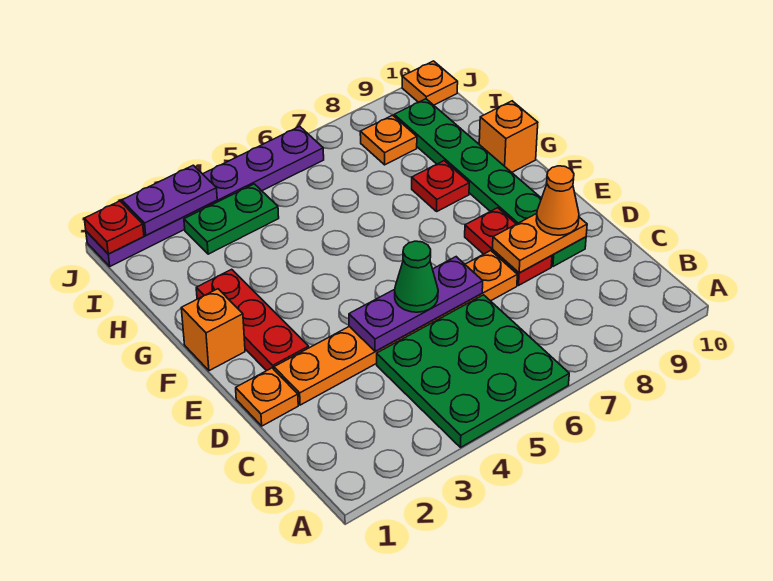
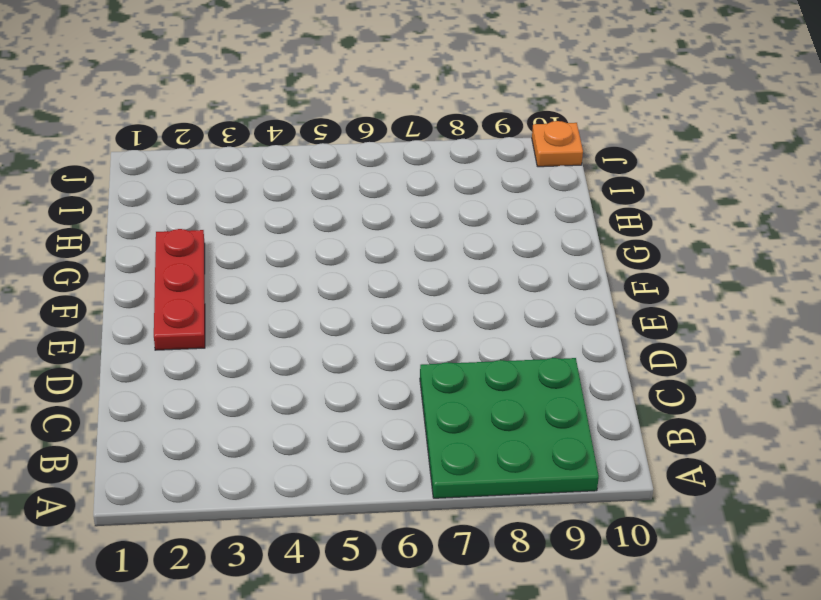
green 3x3 plate [420,358,599,498] -> green 3x3 plate moved to [377,295,569,447]
none -> orange 1x1 plate [236,368,298,426]
none -> orange 1x6 plate [274,251,517,405]
none -> red 1x2 plate [465,208,552,285]

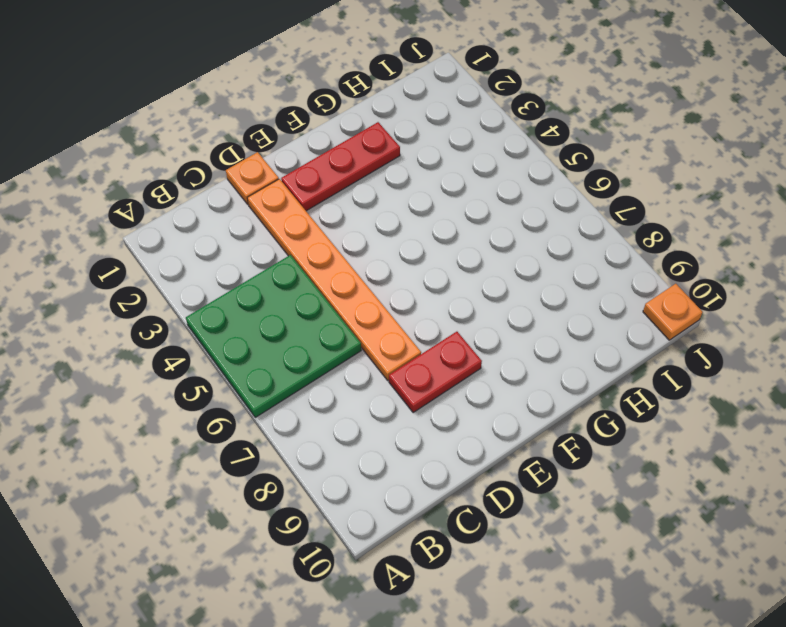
none -> green 1x6 plate [394,99,586,267]
none -> orange 1x1 brick [181,289,245,371]
none -> red 1x1 plate [412,161,469,211]

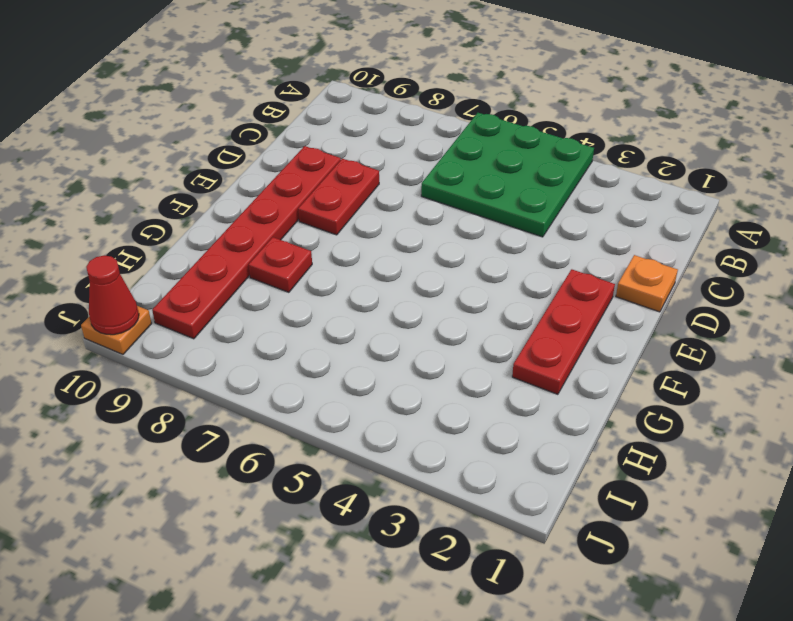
red 1x6 plate [152,146,341,339] -> green 1x6 plate [394,99,586,267]
red 1x1 cone [86,255,139,335] -> none
none -> orange 1x6 plate [274,251,517,405]
none -> orange 1x1 brick [181,289,245,371]
none -> orange 1x1 brick [479,101,538,172]

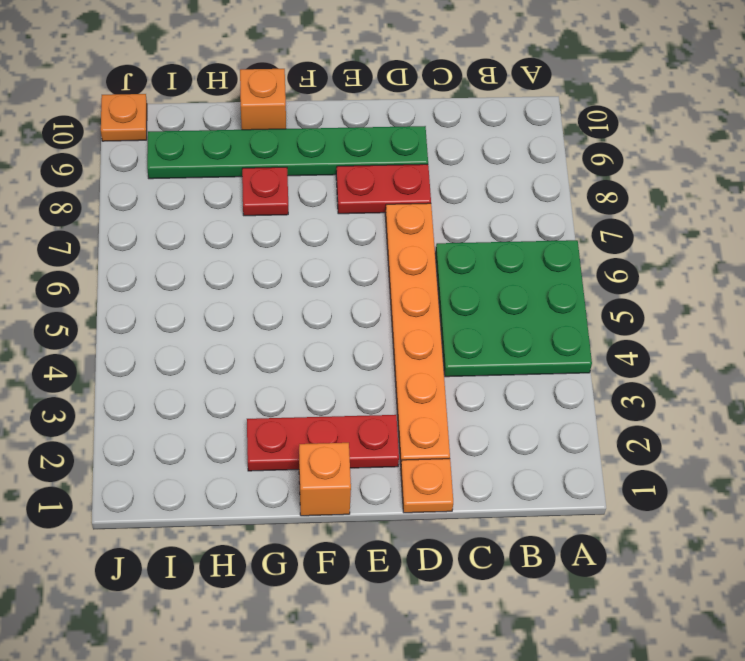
none -> green 1x2 plate [184,184,279,254]
none -> orange 1x1 plate [360,115,417,165]
none -> purple 1x6 plate [86,126,324,266]

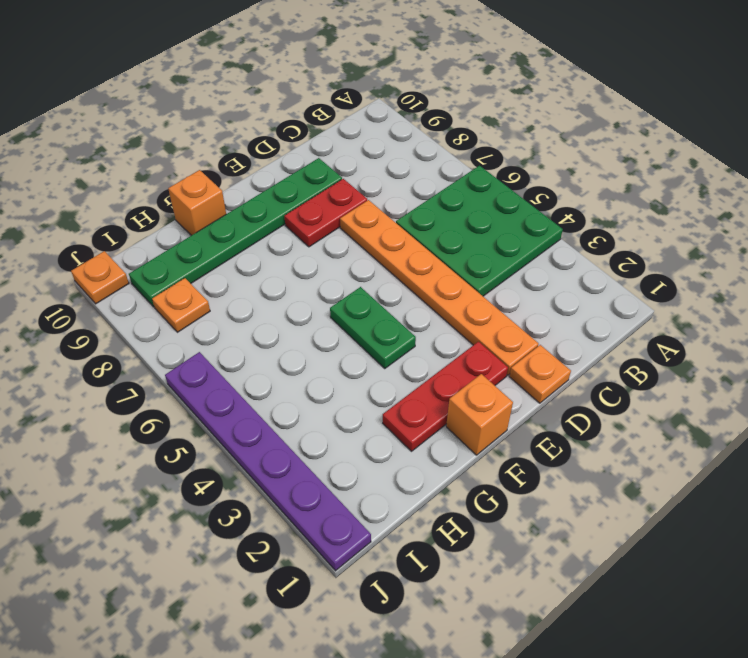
green 1x2 plate [330,287,416,368] -> green 1x2 plate moved to [184,184,279,254]
none -> red 1x1 plate [412,161,469,211]
none -> purple 1x3 plate [349,257,483,351]
none -> orange 1x2 plate [493,214,587,273]

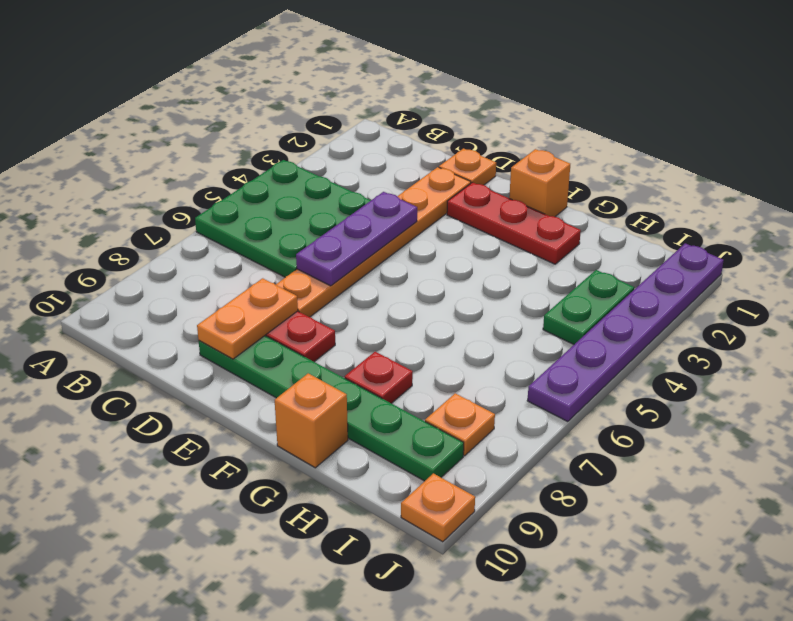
none -> red 1x1 plate [84,201,144,254]
none -> purple 1x2 plate [122,165,217,235]
none -> green 1x1 cone [395,241,438,312]

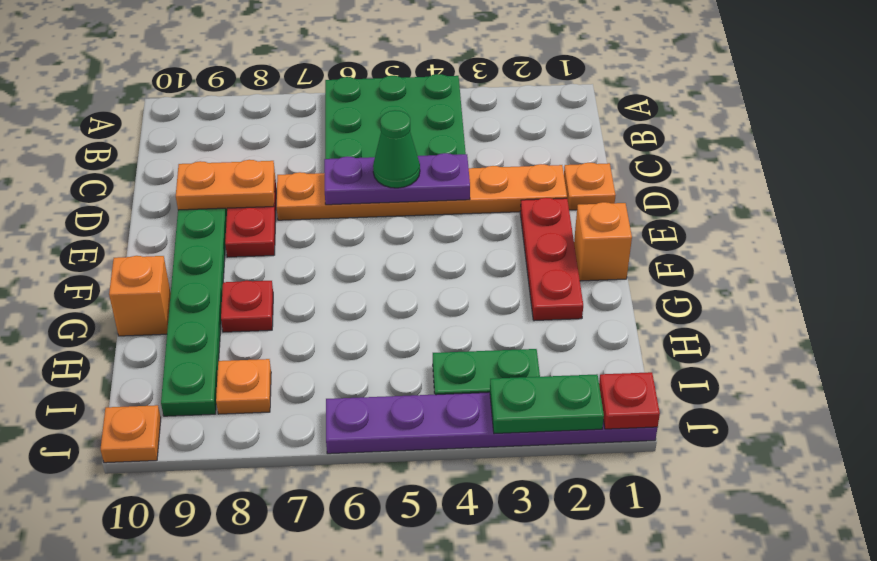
green 1x2 plate [490,374,604,434] -> purple 1x2 plate [122,165,217,235]
none -> orange 1x1 cone [536,166,579,235]

